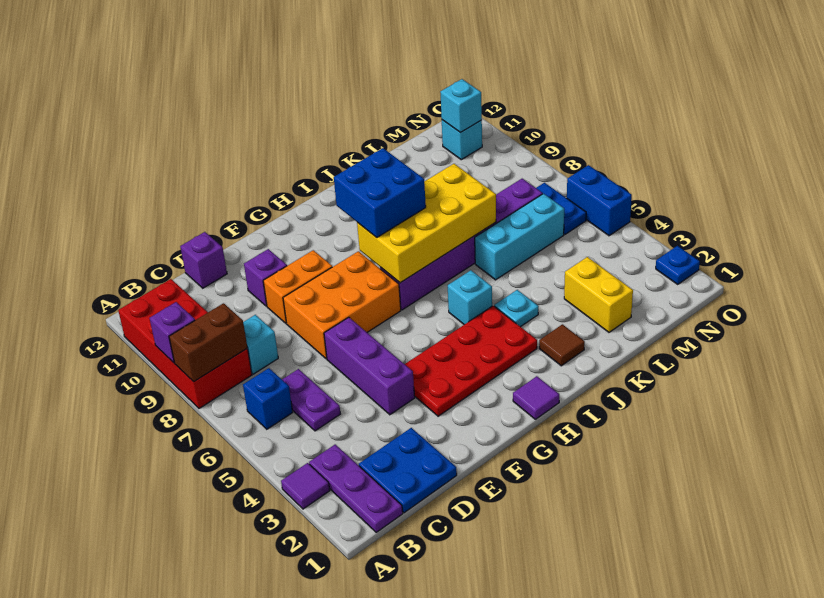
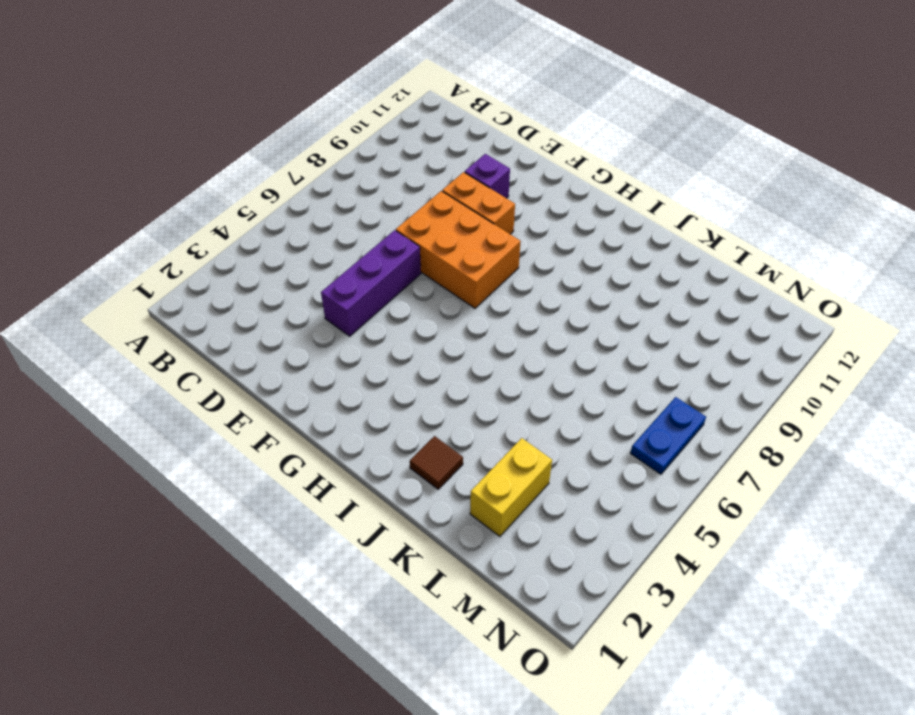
none -> purple 1x1 tile [281,463,330,509]
none -> red 2x4 brick [118,279,252,408]
none -> purple 1x3 plate [309,444,403,532]

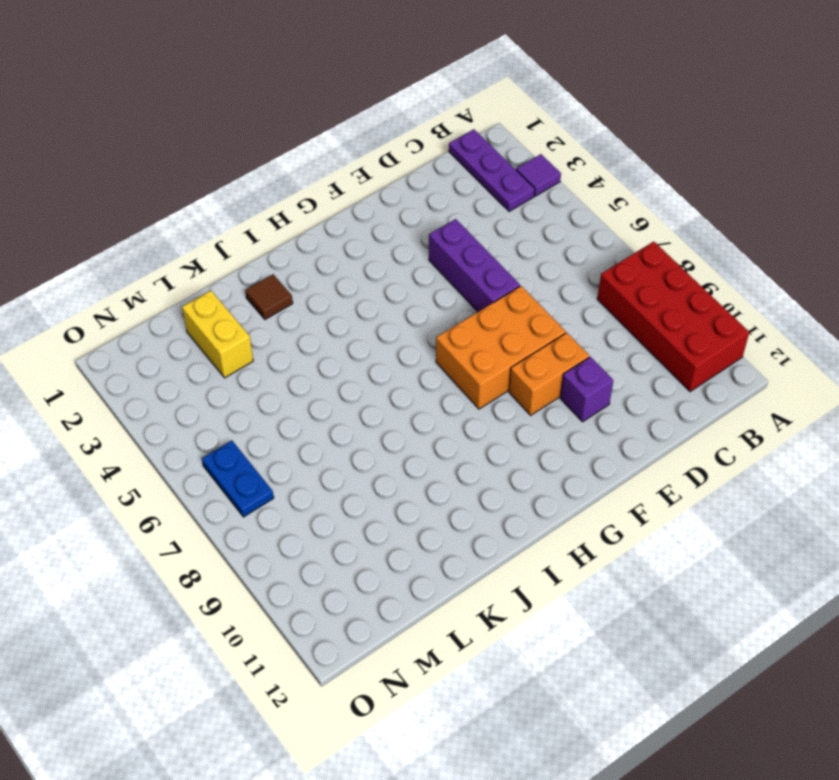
none -> blue 1x1 brick [243,368,293,429]
none -> blue 2x2 plate [359,428,457,513]
none -> purple 1x2 plate [282,369,340,431]

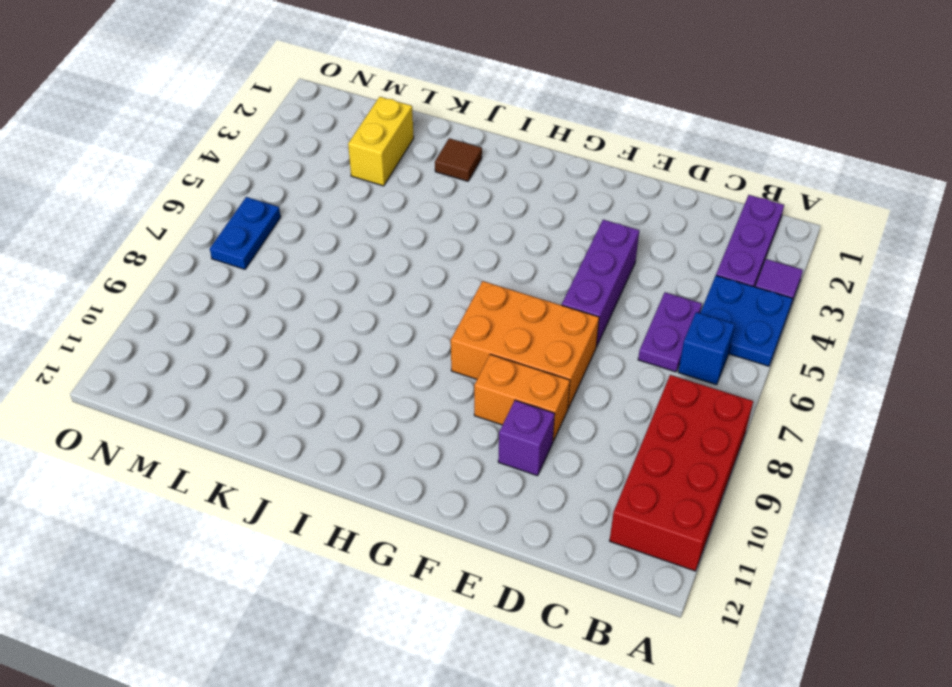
blue 2x2 plate [700,276,793,366] -> blue 2x2 plate moved to [359,428,457,513]
none -> cyan 1x1 brick [243,315,278,374]
none -> purple 1x1 brick [180,232,227,288]
none -> red 2x4 plate [405,306,537,416]

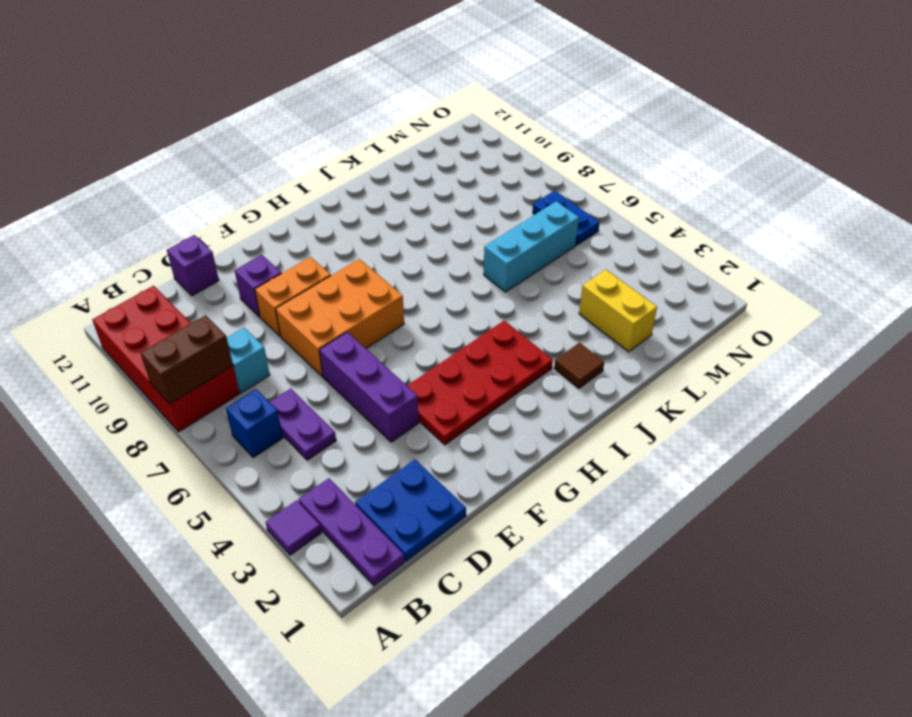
none -> purple 1x1 tile [513,376,559,419]
none -> purple 1x6 brick [380,179,543,310]
none -> cyan 1x1 brick [448,270,492,325]

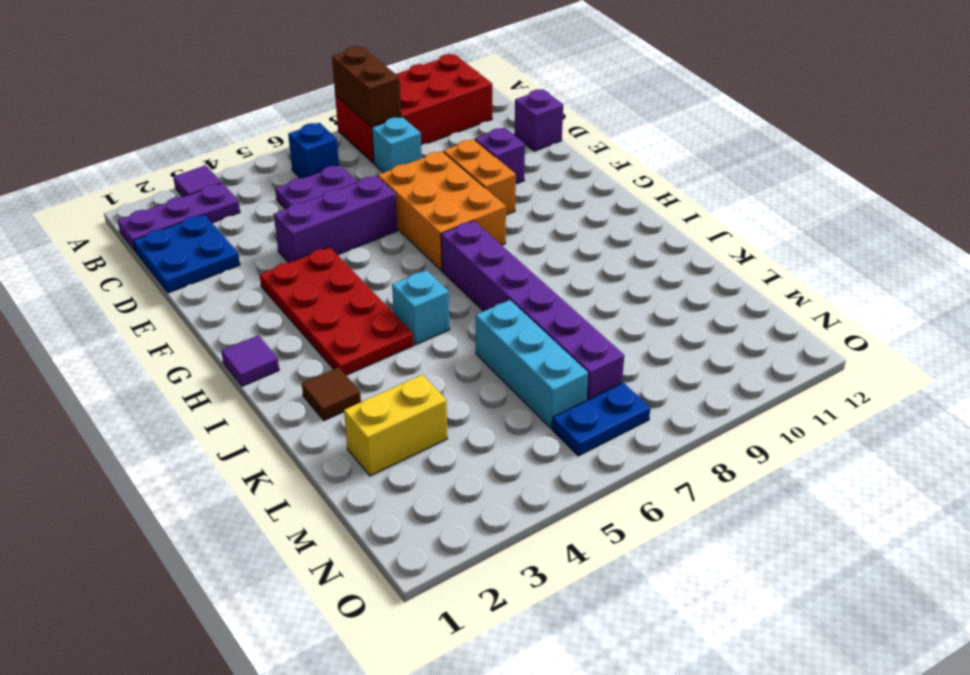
none -> cyan 1x1 plate [494,290,539,327]
none -> cyan 1x1 brick [442,120,482,160]
none -> blue 1x1 plate [656,246,700,284]

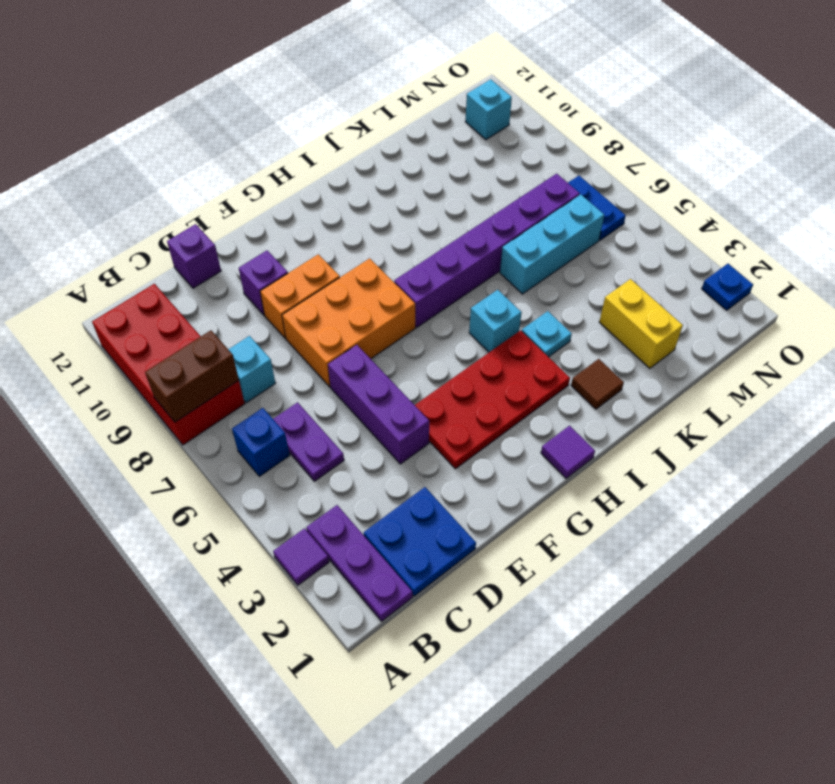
none -> blue 1x2 brick [567,165,632,236]
none -> purple 1x1 brick [150,302,195,363]
none -> yellow 2x4 brick [357,164,496,283]

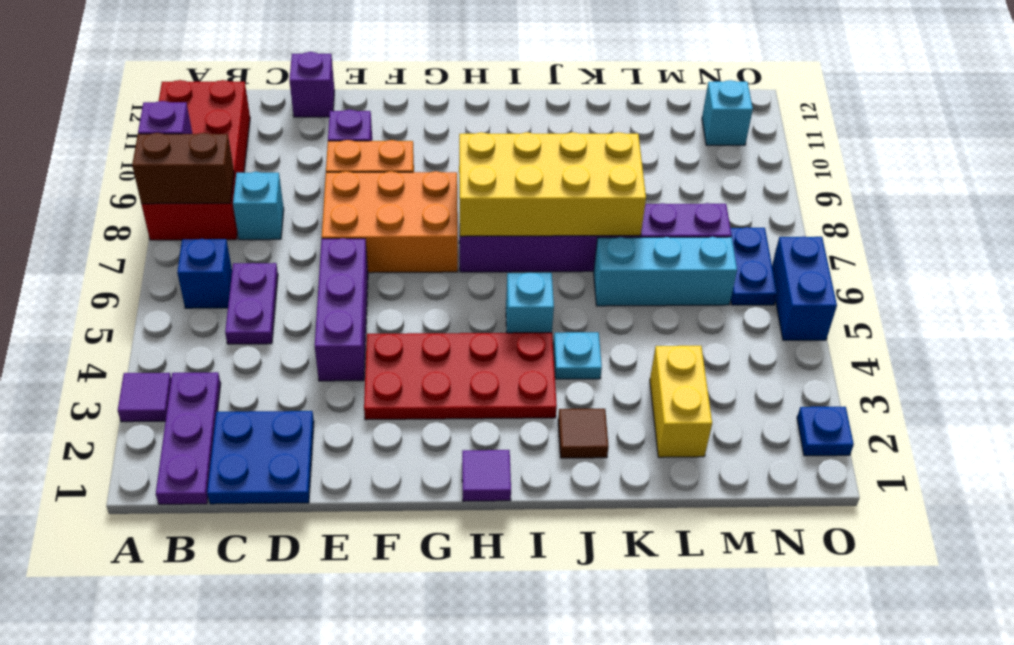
none -> cyan 1x1 brick [440,79,482,133]
none -> blue 2x2 brick [334,148,426,238]

